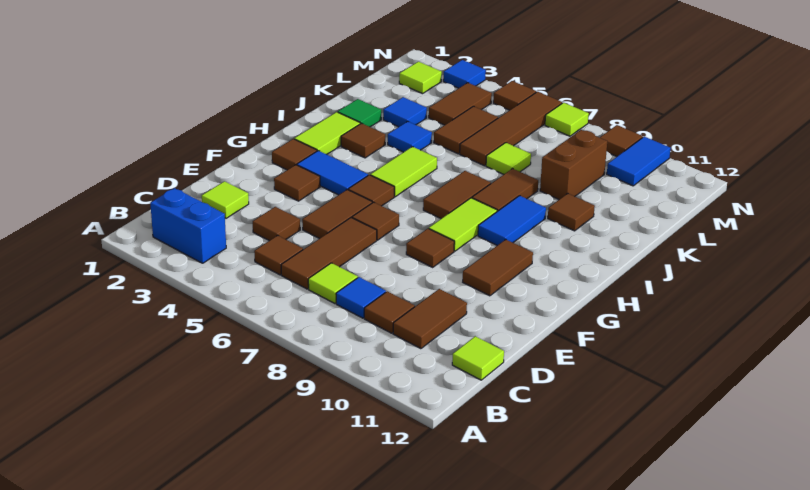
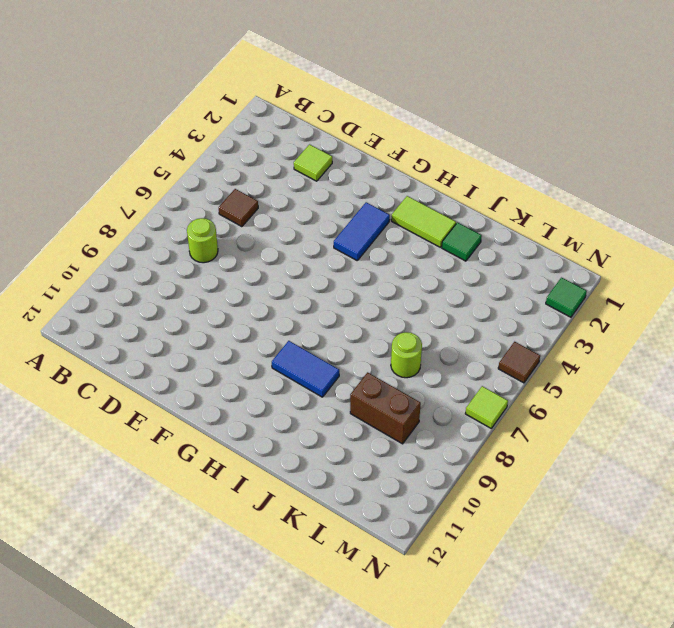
lime 1x1 round brick [187,218,218,263] -> lime 1x1 tile [308,263,358,304]
lime 1x1 round brick [391,332,422,378] -> lime 1x1 tile [486,143,531,175]
green 1x1 tile [546,278,587,317] -> none
none -> blue 1x2 brick [150,188,226,263]
none -> brown 1x3 tile [281,218,377,289]
none -> blue 1x1 tile [336,277,386,318]
none -> brown 1x1 tile [364,291,415,333]

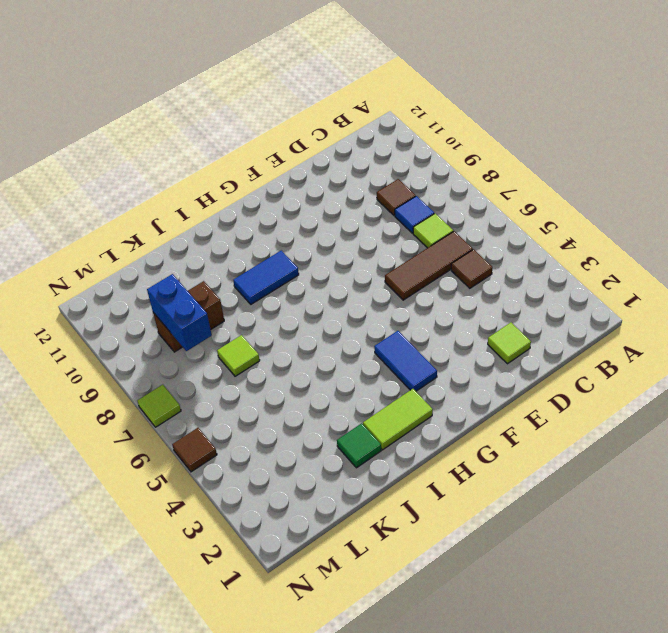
blue 1x2 brick [147,274,212,351] -> blue 1x2 brick moved to [150,188,226,263]
none -> brown 1x2 tile [393,289,467,349]
none -> lime 1x1 tile [452,336,504,380]
none -> brown 1x1 tile [253,207,300,241]
none -> brown 1x2 tile [302,190,372,239]

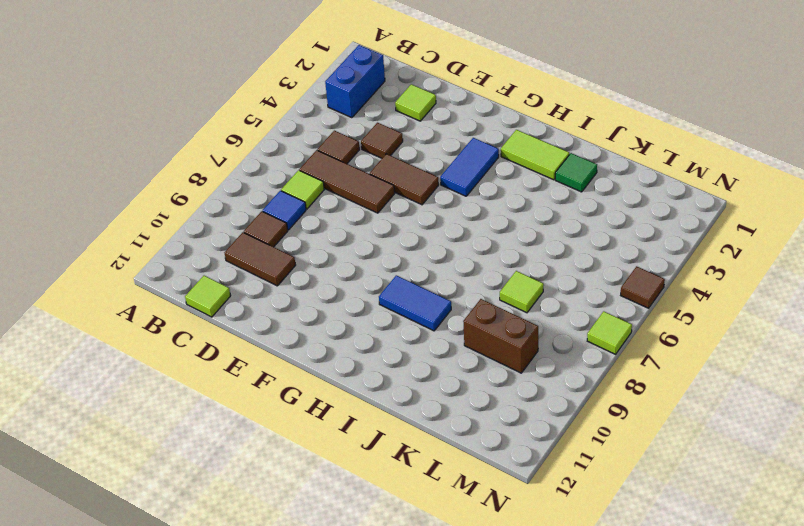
none -> brown 1x1 tile [274,165,320,201]
none -> brown 1x1 tile [352,202,399,240]
none -> brown 1x1 tile [406,228,454,267]
none -> brown 1x2 tile [463,239,533,296]

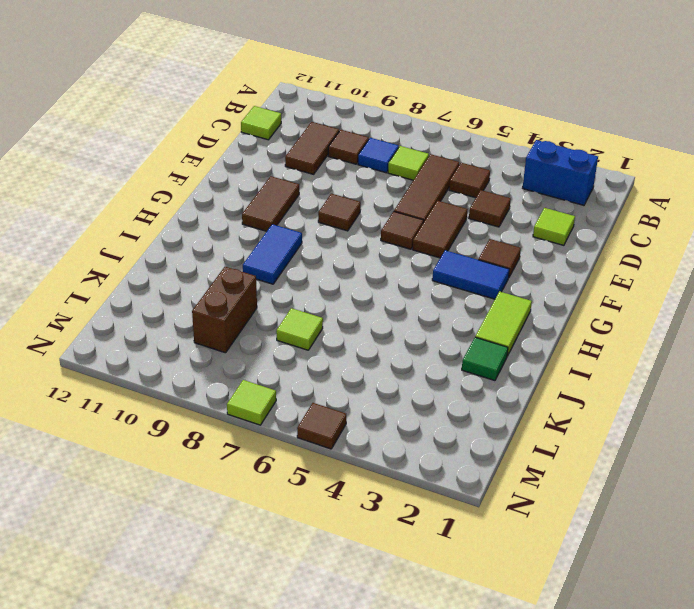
none -> brown 1x1 tile [272,139,317,170]
none -> brown 1x1 tile [348,175,394,206]
none -> lime 1x2 tile [429,198,497,251]
none -> lime 1x2 tile [370,147,437,197]

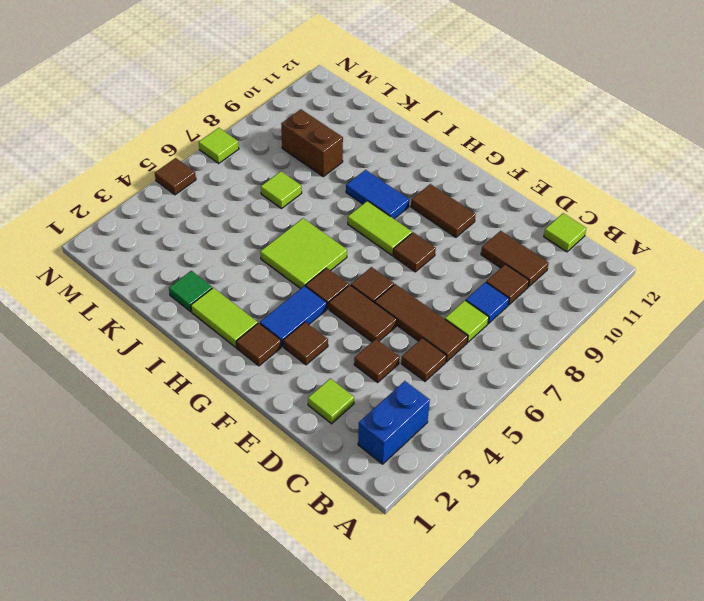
lime 2x2 tile [260,218,347,289] -> lime 1x2 tile [370,147,437,197]
none -> brown 1x2 tile [423,171,491,219]
none -> brown 1x1 tile [341,123,385,158]
none -> brown 1x2 tile [472,169,538,211]
none -> blue 1x1 tile [388,121,432,152]

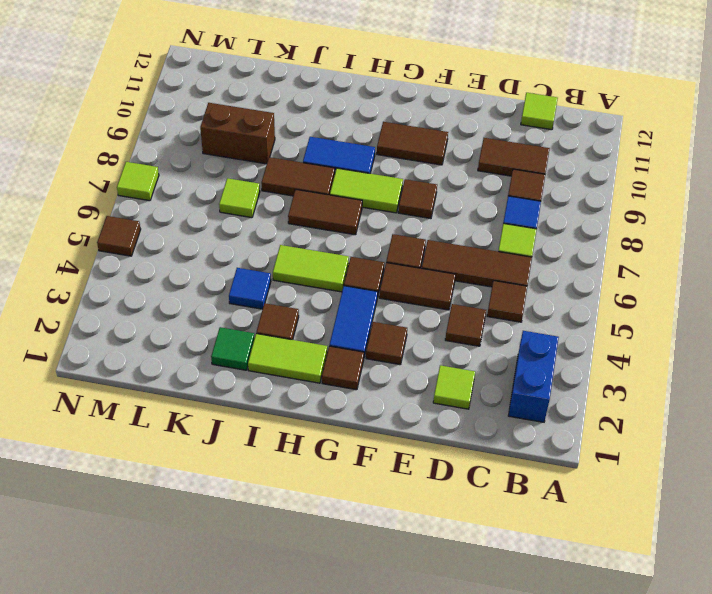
none -> brown 1x1 tile [548,193,595,231]
none -> blue 1x1 tile [383,97,427,127]
none -> brown 1x2 tile [434,106,498,154]
none -> brown 1x4 tile [460,92,562,166]

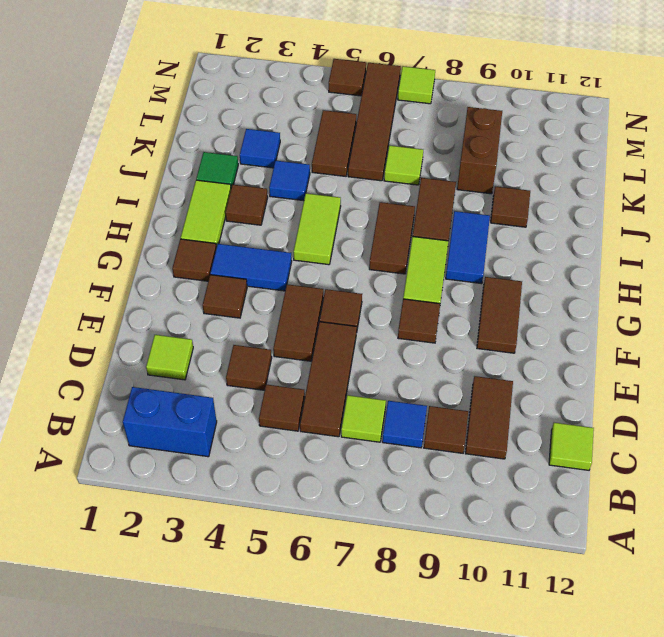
none -> brown 1x1 tile [348,175,394,206]
none -> brown 1x2 tile [429,83,492,125]
none -> lime 1x1 tile [399,62,442,94]
none -> blue 1x2 tile [607,137,671,186]

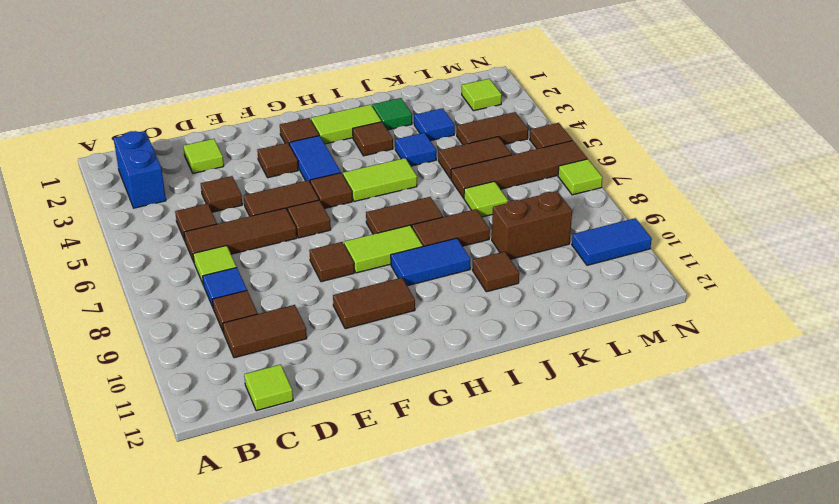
none -> blue 1x1 tile [443,60,486,88]
none -> brown 1x1 tile [600,125,643,156]

